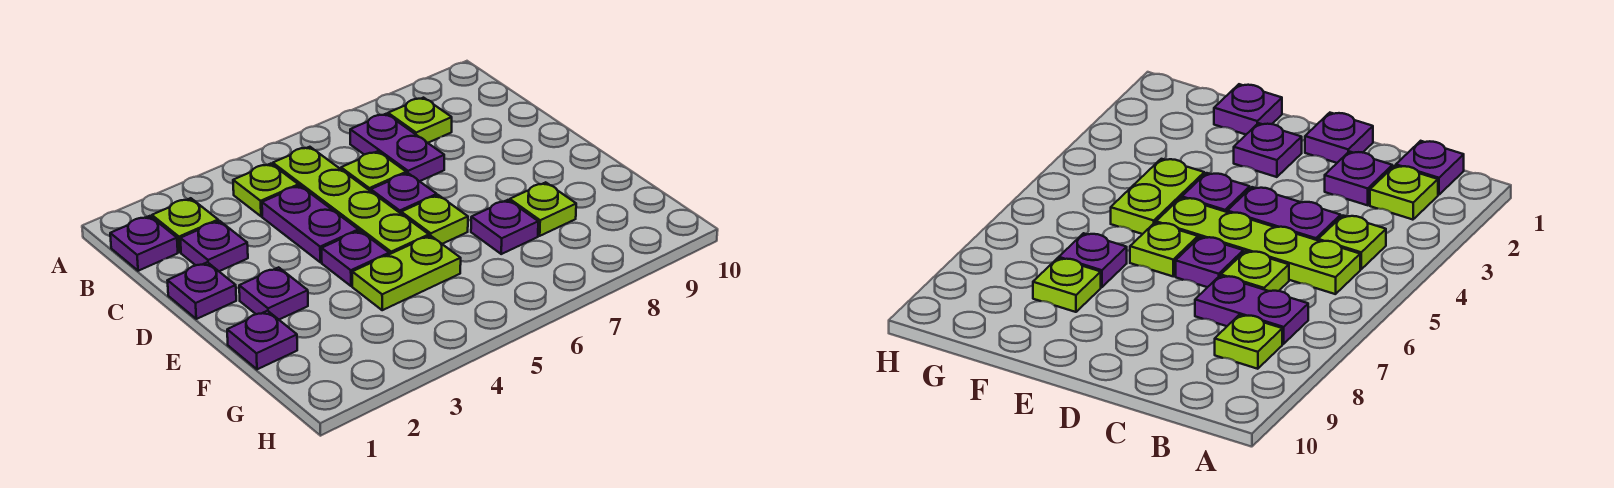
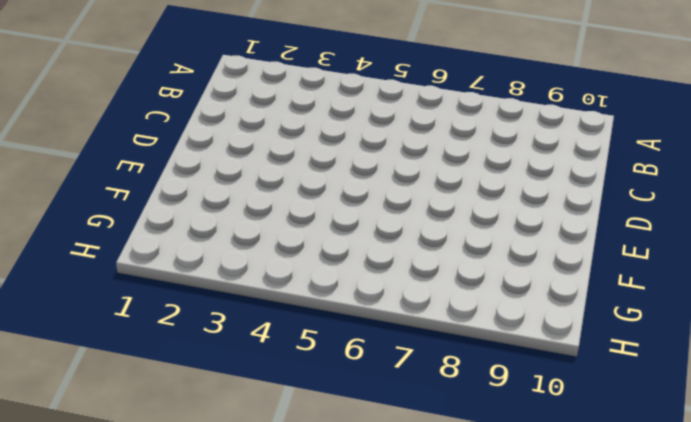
none -> purple 1x1 plate [110,216,178,271]
none -> lime 1x1 plate [152,198,218,252]
none -> lime 1x1 plate [233,164,299,216]

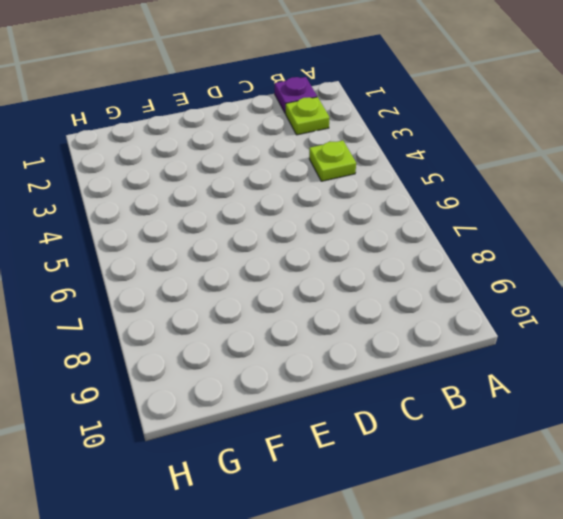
none -> lime 1x4 plate [273,147,429,254]
none -> purple 1x2 plate [350,114,444,181]
none -> lime 1x1 plate [388,98,452,143]

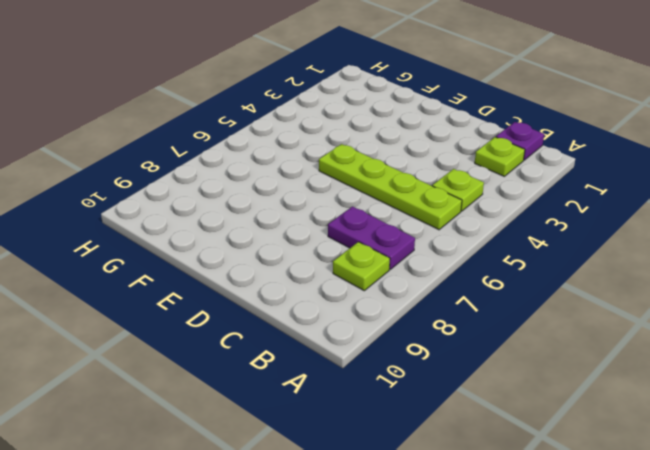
none -> purple 1x1 plate [180,221,248,271]
none -> purple 1x2 plate [262,186,358,262]
none -> lime 1x1 plate [341,151,406,191]

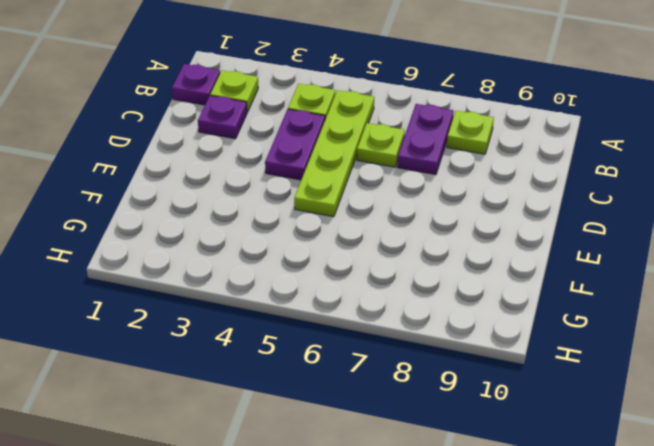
none -> purple 1x1 plate [167,262,236,319]
none -> purple 1x1 plate [371,173,437,213]
none -> purple 1x1 plate [239,267,308,319]

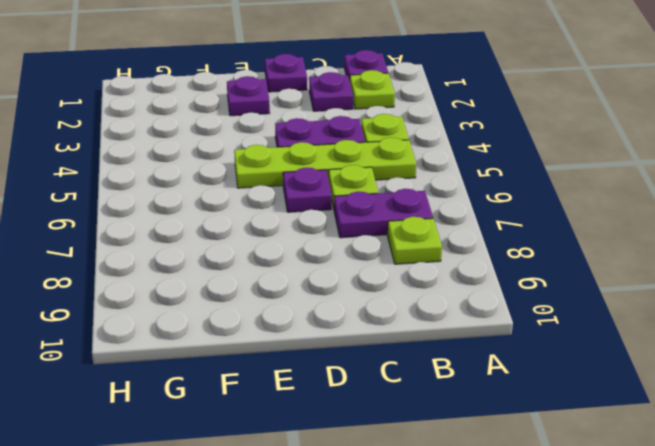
none -> purple 1x1 plate [322,231,389,286]
none -> lime 1x1 plate [401,195,468,244]
none -> purple 1x1 plate [227,311,297,369]

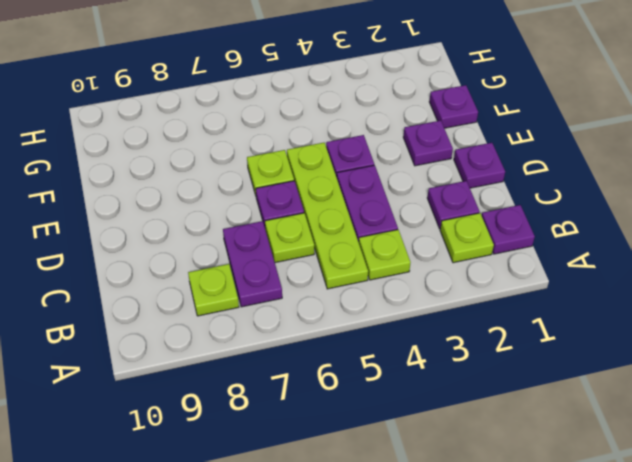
none -> lime 1x2 plate [352,236,461,310]
none -> purple 1x1 plate [471,200,538,254]
none -> lime 1x1 plate [510,182,576,236]

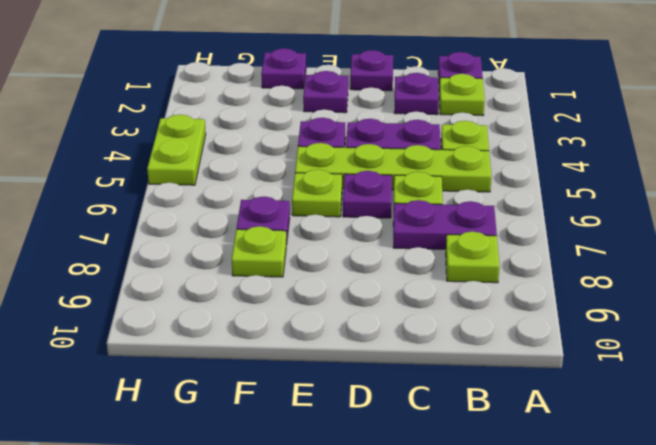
lime 1x2 plate [147,115,206,185] -> lime 1x2 plate moved to [352,236,461,310]

